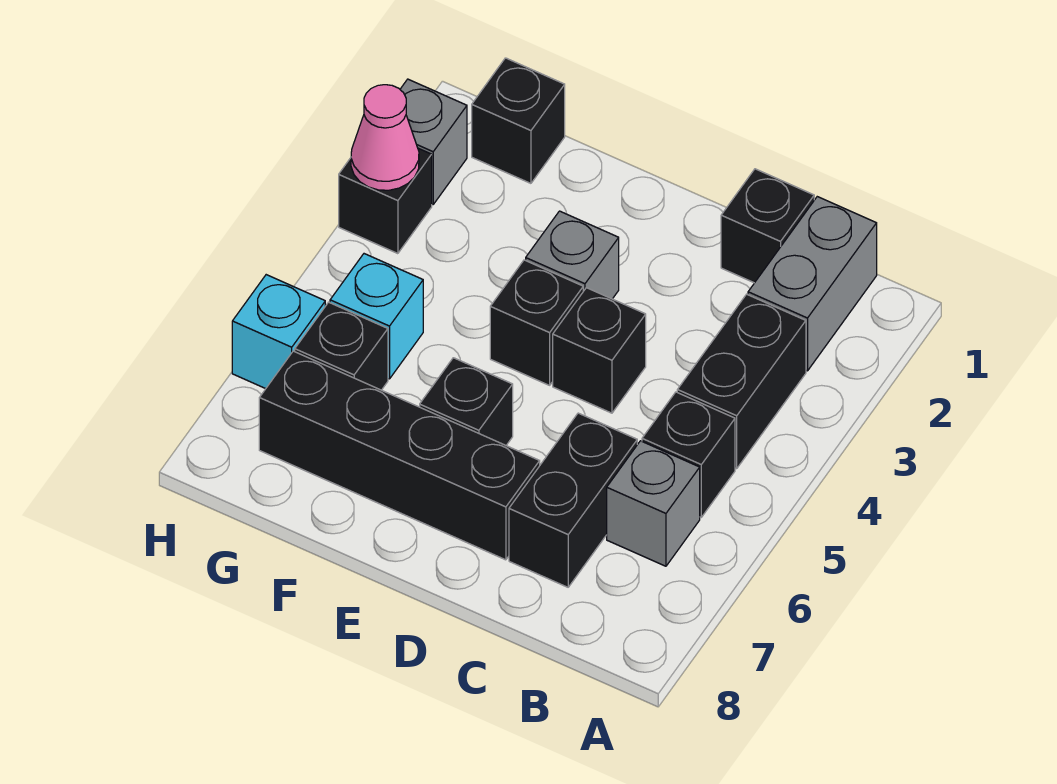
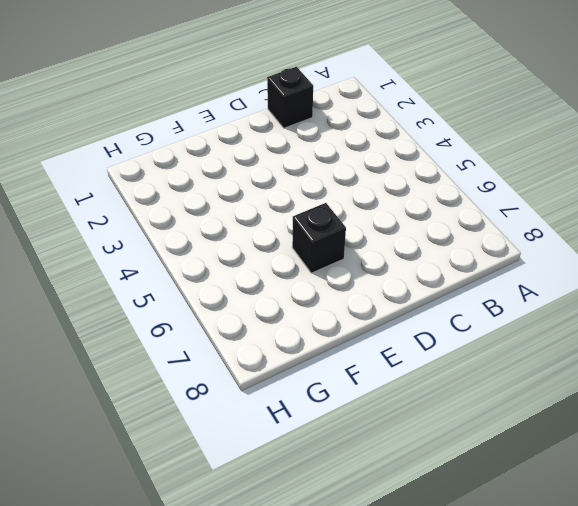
none -> grey 1x2 brick [748,197,877,371]
none -> black 1x2 brick [677,294,806,469]
none -> black 1x1 brick [642,392,735,517]

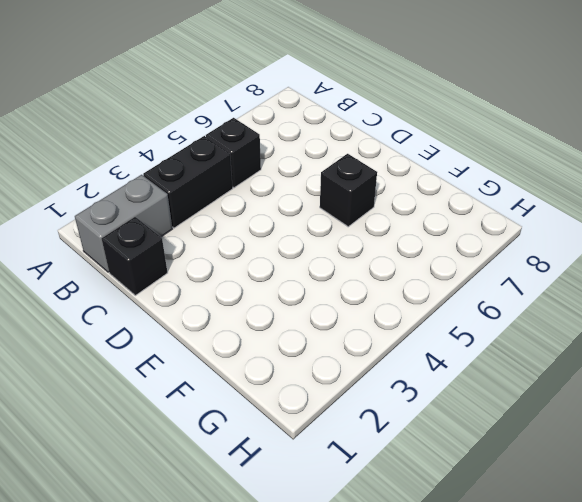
none -> grey 1x1 brick [607,441,700,566]
none -> black 1x2 brick [509,413,637,587]
none -> black 1x1 brick [553,288,646,413]

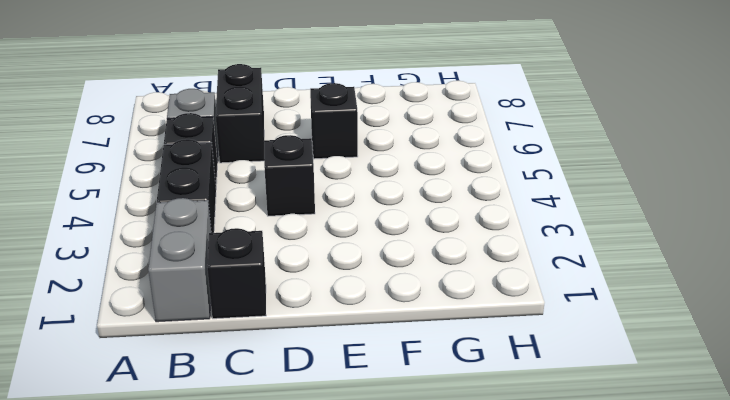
none -> black 1x4 brick [259,351,540,560]
none -> grey 1x1 brick [526,211,619,299]
none -> black 1x1 brick [490,260,583,385]

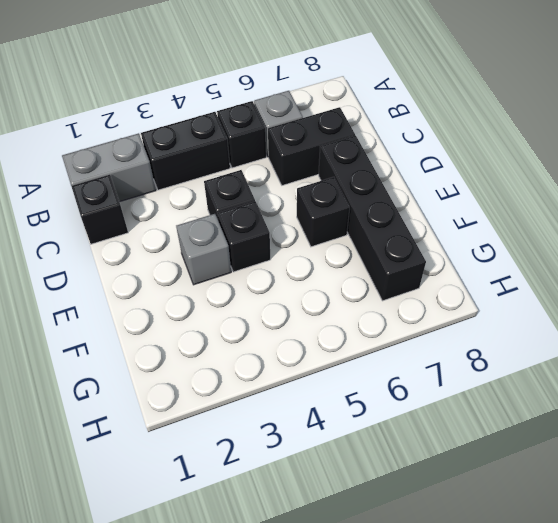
none -> black 1x1 brick [472,58,565,183]
none -> cyan 1x1 brick [330,254,423,379]
none -> black 1x1 brick [295,302,388,390]

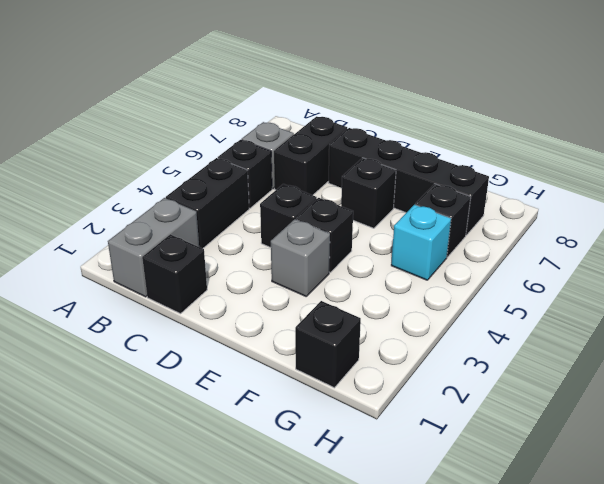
none -> grey 1x1 brick [400,79,467,204]
none -> black 1x1 brick [339,148,432,254]
none -> cyan 1x1 brick [232,275,325,389]

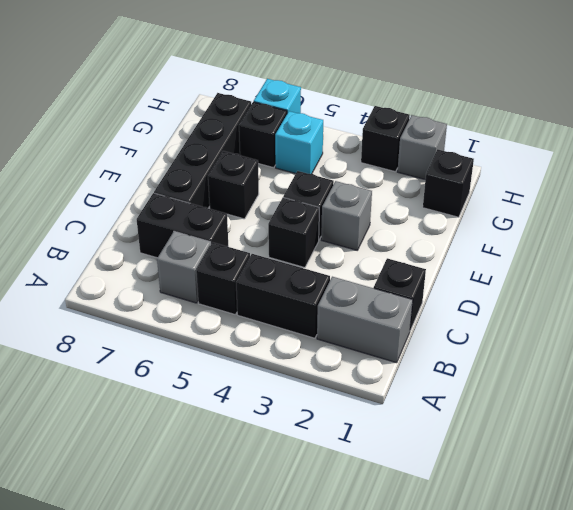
none -> pink 1x1 cone [351,85,419,190]

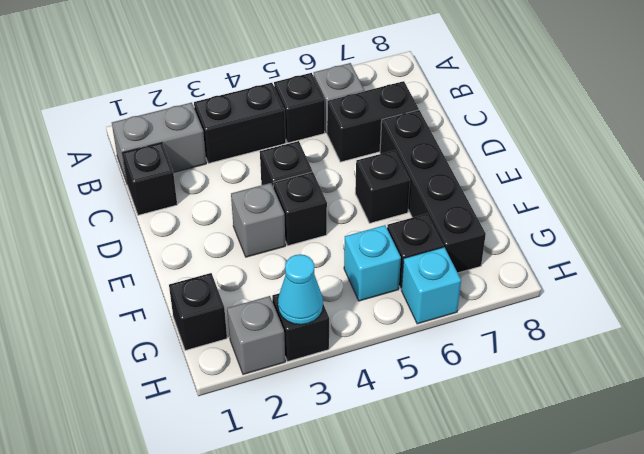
cyan 1x1 cone [278,254,323,325] -> pink 1x1 cone [351,85,419,190]

